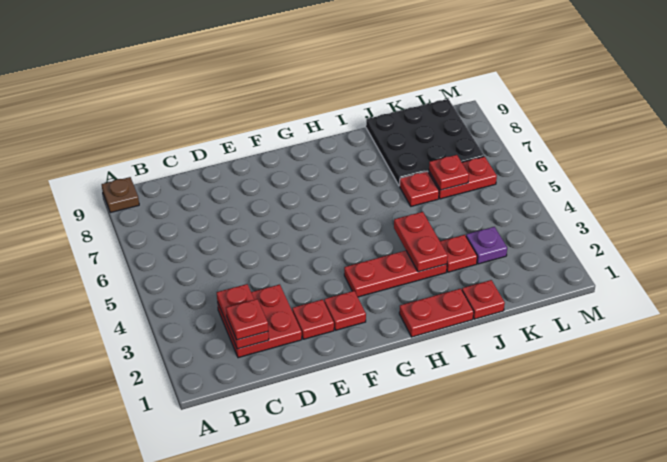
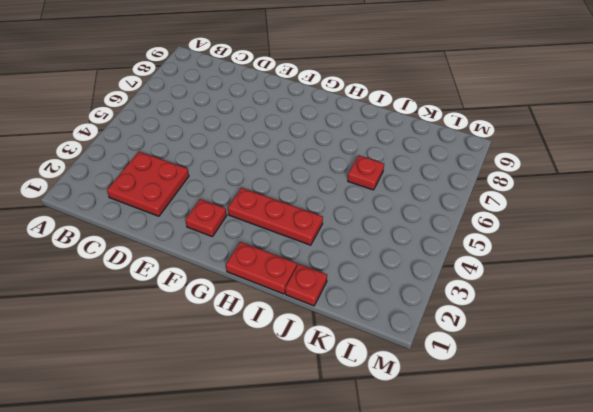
none -> brown 1x1 plate [102,177,139,213]
none -> red 1x1 plate [292,299,334,339]
none -> red 1x1 plate [440,235,477,272]

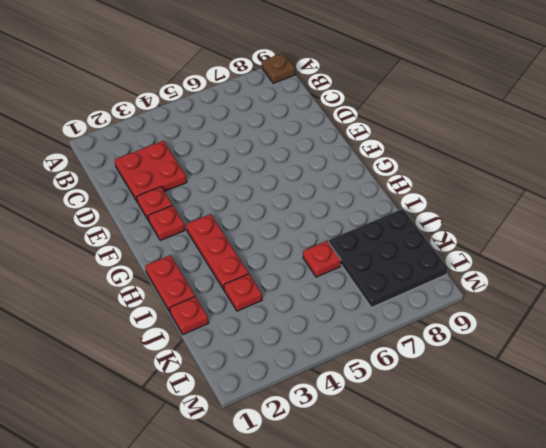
none -> purple 1x1 plate [466,227,507,264]
none -> red 1x2 plate [429,157,497,199]
none -> red 1x2 plate [217,284,269,349]

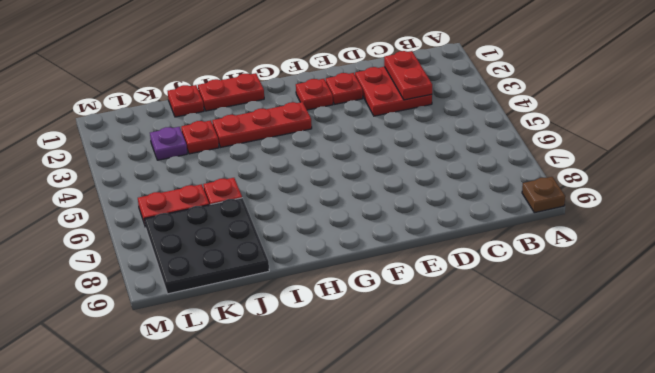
none -> red 1x2 plate [394,212,448,272]
none -> red 1x1 plate [429,155,469,190]
none -> red 1x1 plate [226,299,268,340]

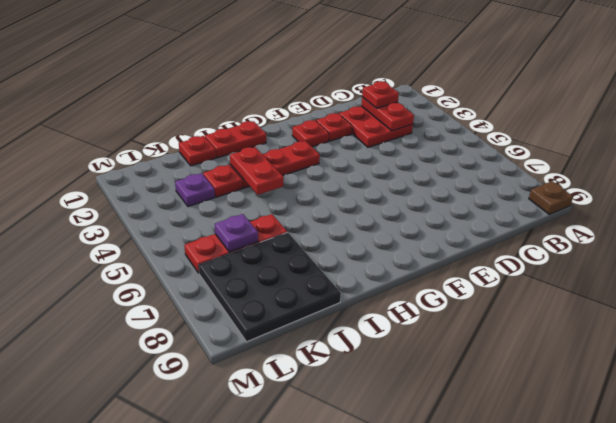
purple 1x1 plate [215,214,258,252] -> red 1x1 plate [429,155,469,190]

